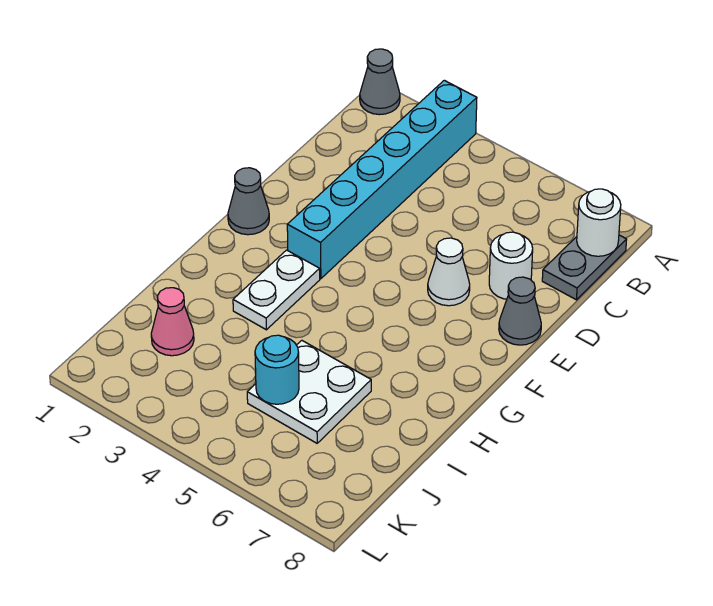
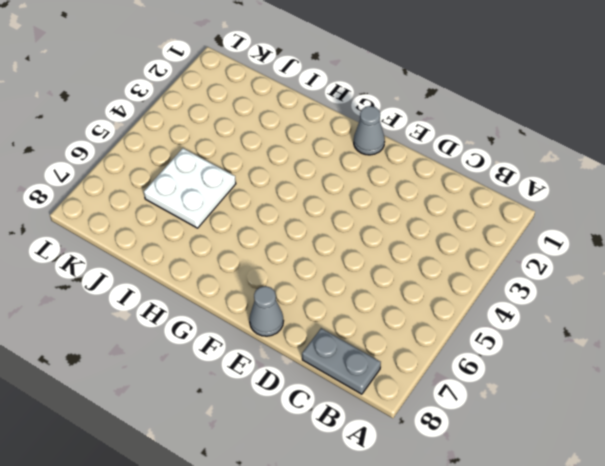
none -> grey 1x1 cone [360,49,400,115]
none -> cyan 1x6 brick [287,80,477,279]
none -> white 1x1 round brick [489,232,533,299]

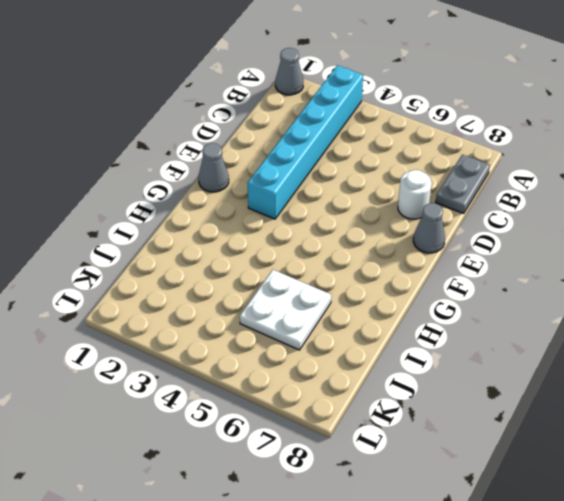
none -> white 1x1 cone [428,238,470,306]
none -> white 1x2 plate [233,250,320,330]
none -> pink 1x1 cone [151,288,194,356]

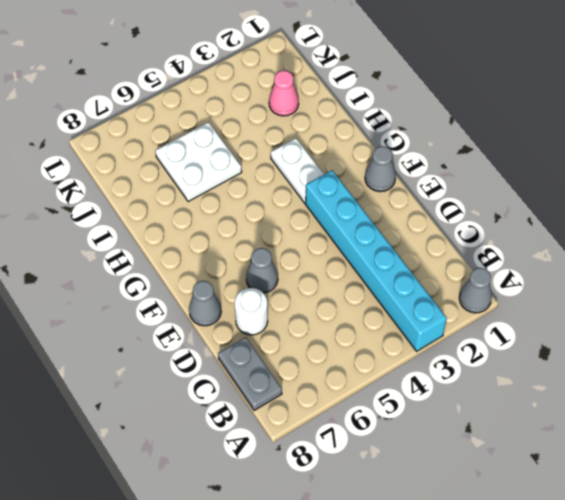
grey 1x1 cone [246,248,278,293] -> white 1x1 cone [428,238,470,306]
none -> white 1x1 round brick [577,189,621,256]
none -> cyan 1x1 round brick [255,335,299,404]

